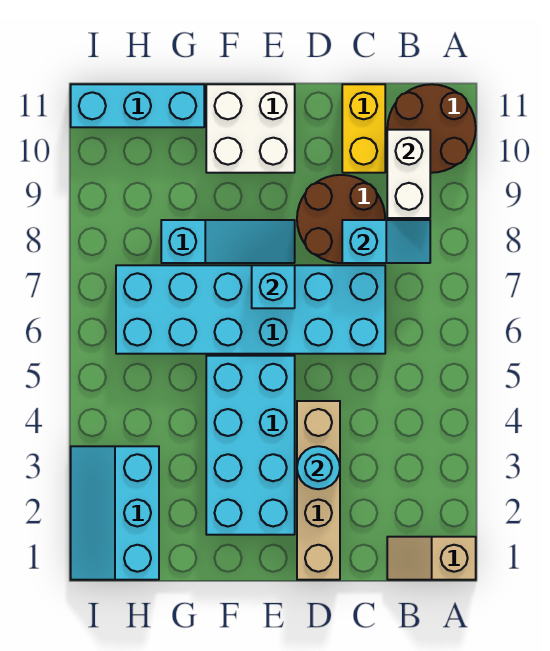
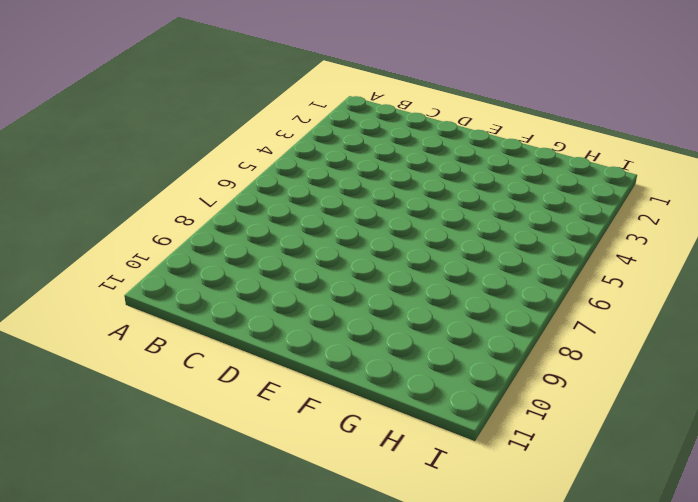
none -> tan 1x2 slope [387,537,476,580]
none -> brown 2x2 round brick [387,84,476,173]
none -> cyan 2x6 brick [116,265,385,354]

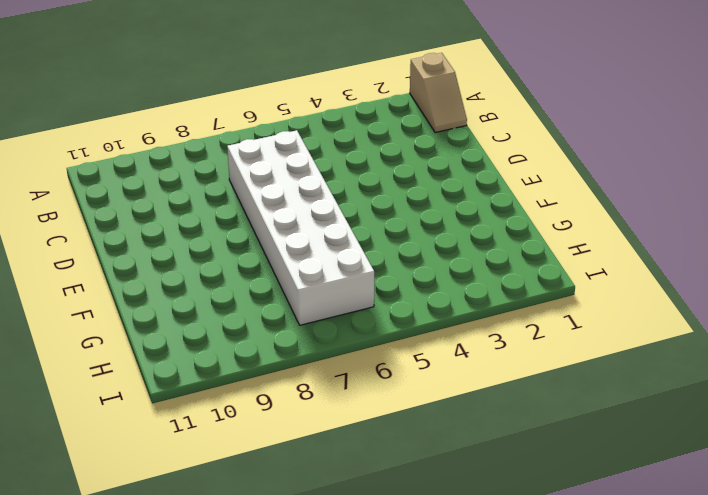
white 2x6 brick [227,130,374,325] -> cyan 2x6 brick [116,265,385,354]
none -> brown 2x2 round brick [387,84,476,173]
none -> brown 2x2 round brick [297,175,385,263]
none -> yellow 1x2 brick [342,84,385,173]

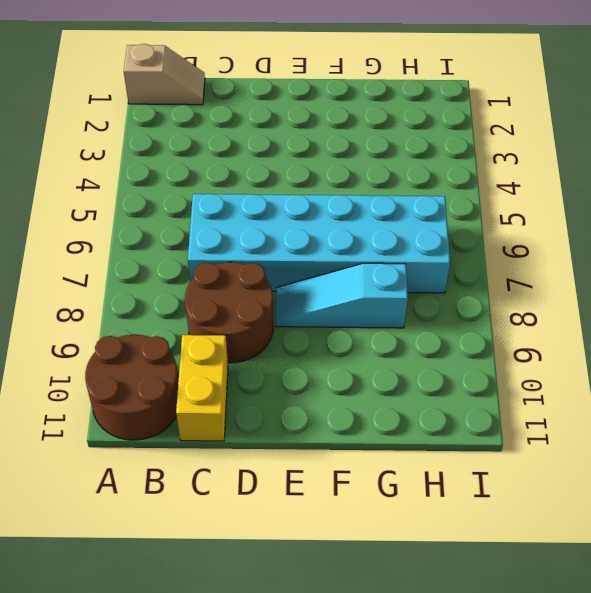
none -> tan 1x4 brick [297,401,340,580]
none -> cyan 2x4 brick [206,356,295,535]
none -> white 2x2 brick [206,84,295,173]

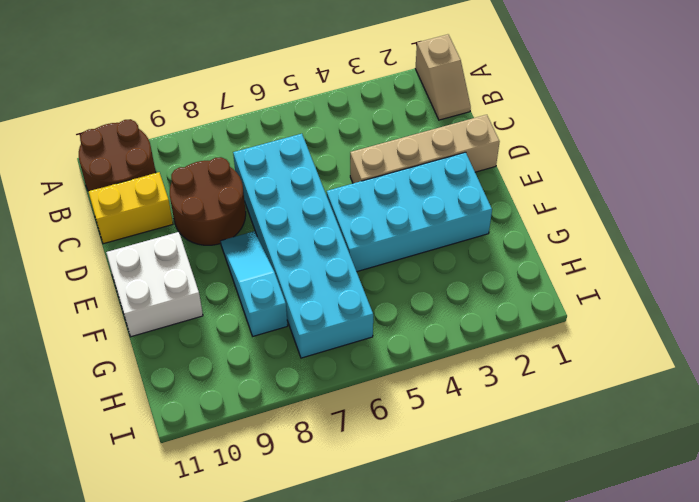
none -> cyan 1x3 brick [71,84,204,127]
none -> cyan 2x3 slope [71,446,159,580]
none -> cyan 1x2 slope [342,220,430,263]

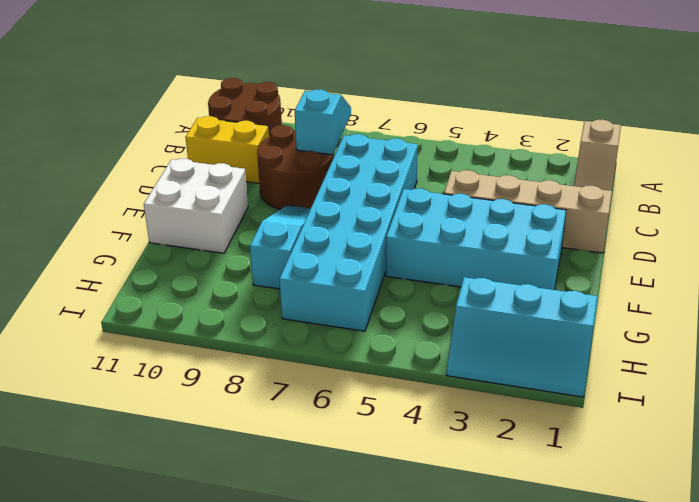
none -> cyan 1x3 brick [71,84,204,127]
none -> white 1x2 brick [387,130,430,218]
none -> cyan 1x1 round brick [297,446,340,489]

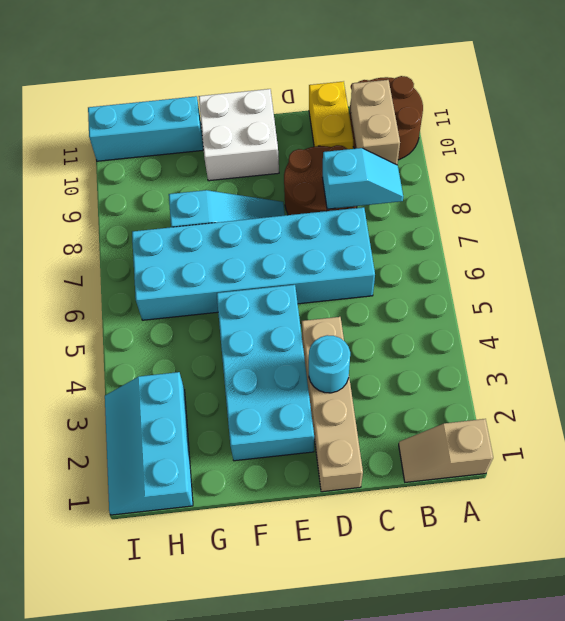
tan 1x2 brick [351,80,400,165] -> white 1x2 brick [387,130,430,218]
none -> cyan 1x1 brick [252,265,295,308]

